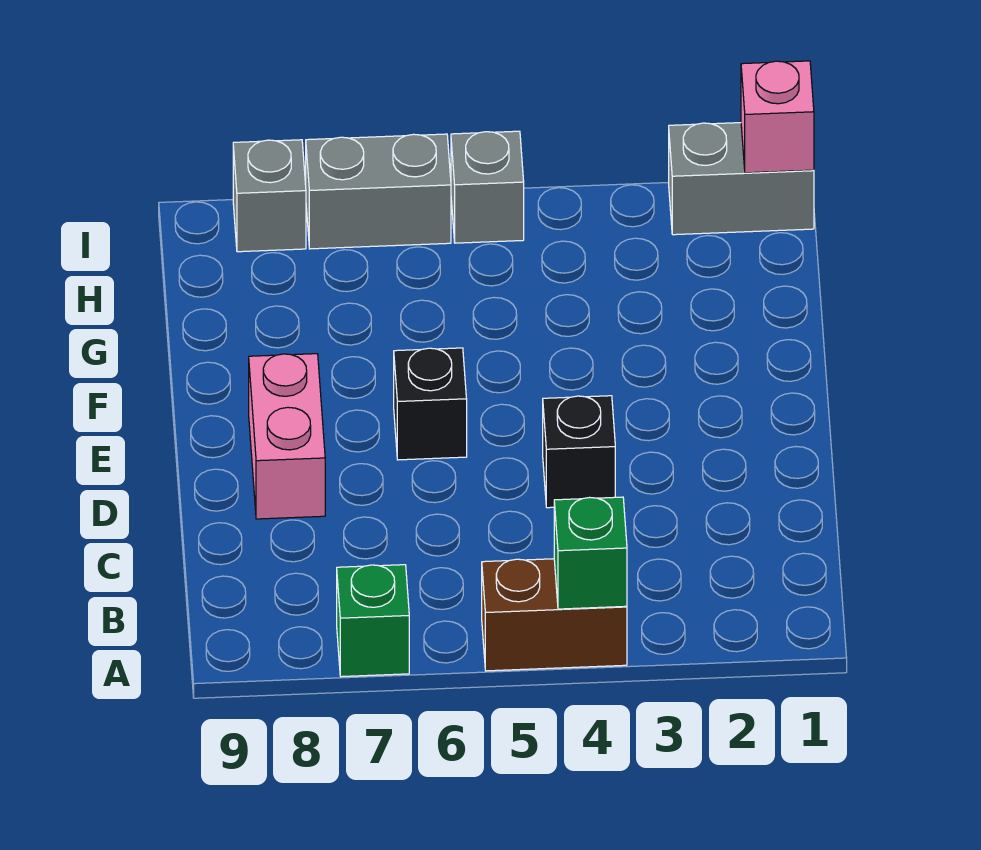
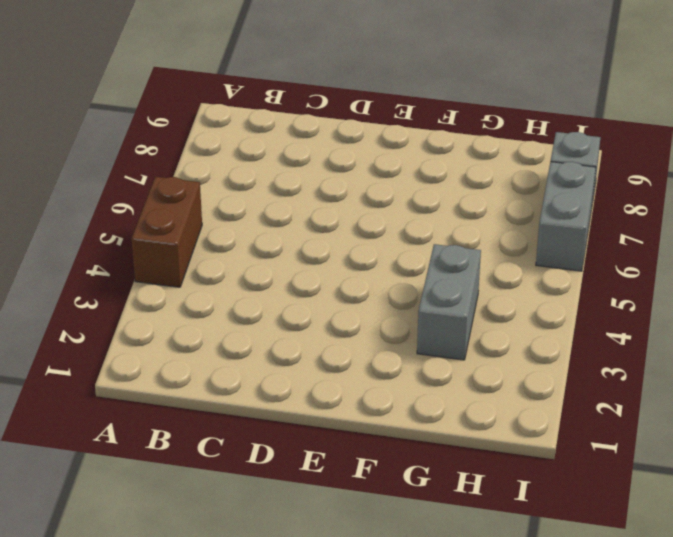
grey 1x2 brick [417,244,481,360] -> grey 1x2 brick moved to [669,123,814,235]
none -> green 1x1 brick [337,565,409,677]
none -> black 1x1 brick [543,396,615,508]

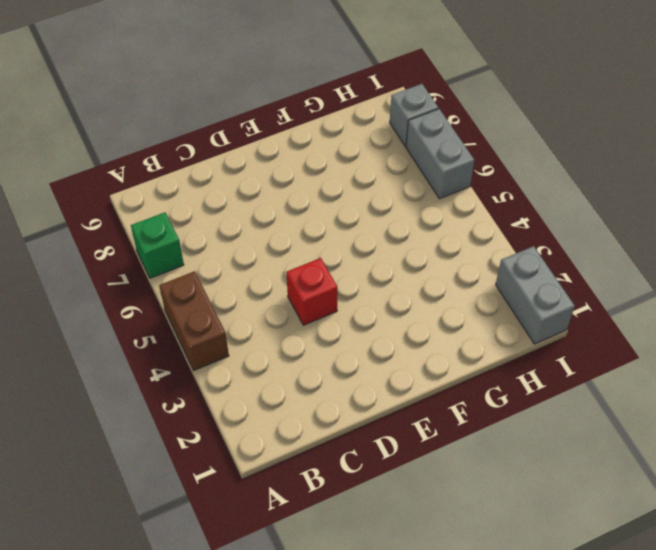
red 1x1 brick [286,258,337,325] -> black 1x1 brick [543,396,615,508]
none -> pink 1x2 brick [249,354,325,519]
none -> black 1x1 brick [394,348,467,460]

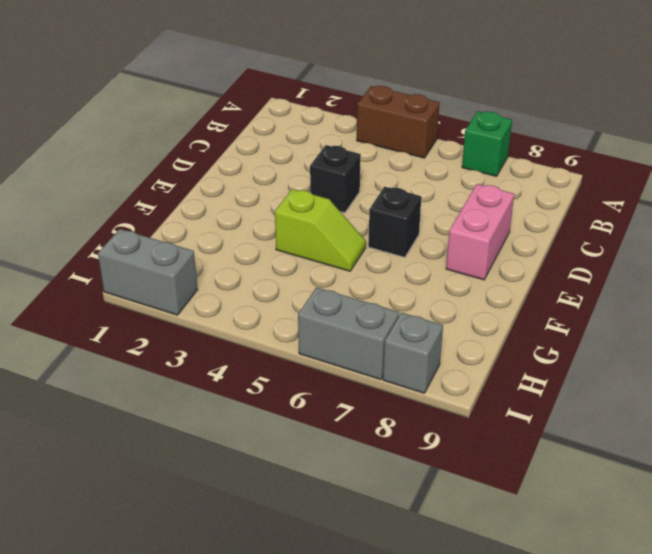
lime 1x2 slope [275,189,366,271] -> none
none -> grey 1x1 brick [451,131,524,243]
none -> green 1x1 brick [554,497,627,609]

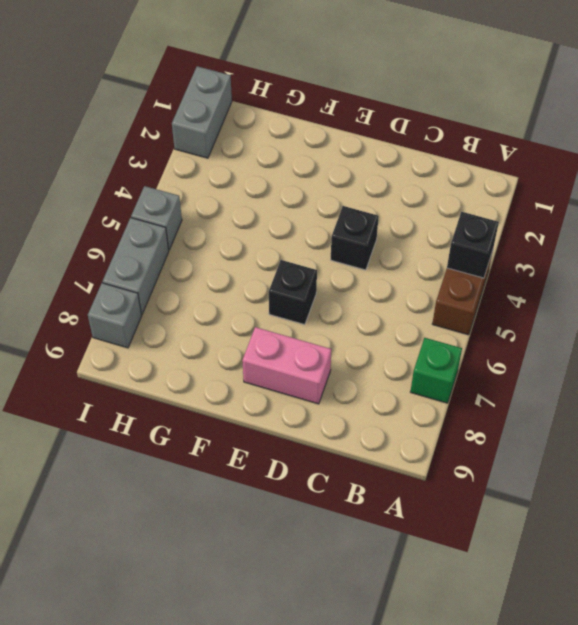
black 1x1 brick [447,212,499,278] -> green 1x1 brick [554,497,627,609]
none -> pink 1x1 brick [741,61,814,173]

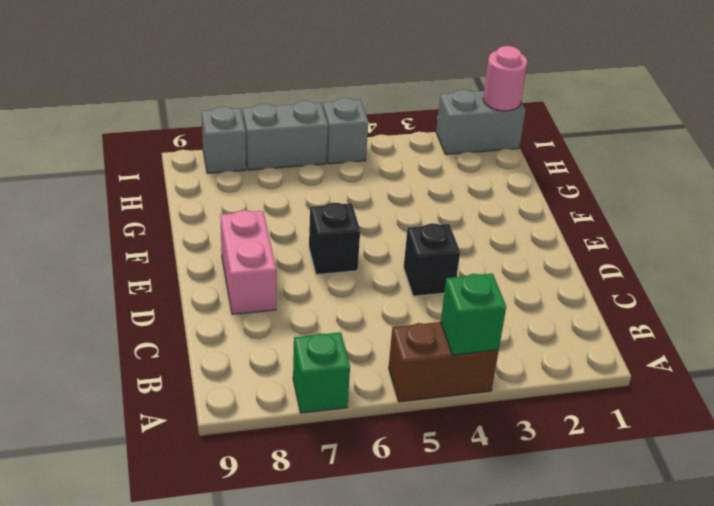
pink 1x1 round brick [483,46,527,111] -> pink 1x1 brick [741,61,814,173]

